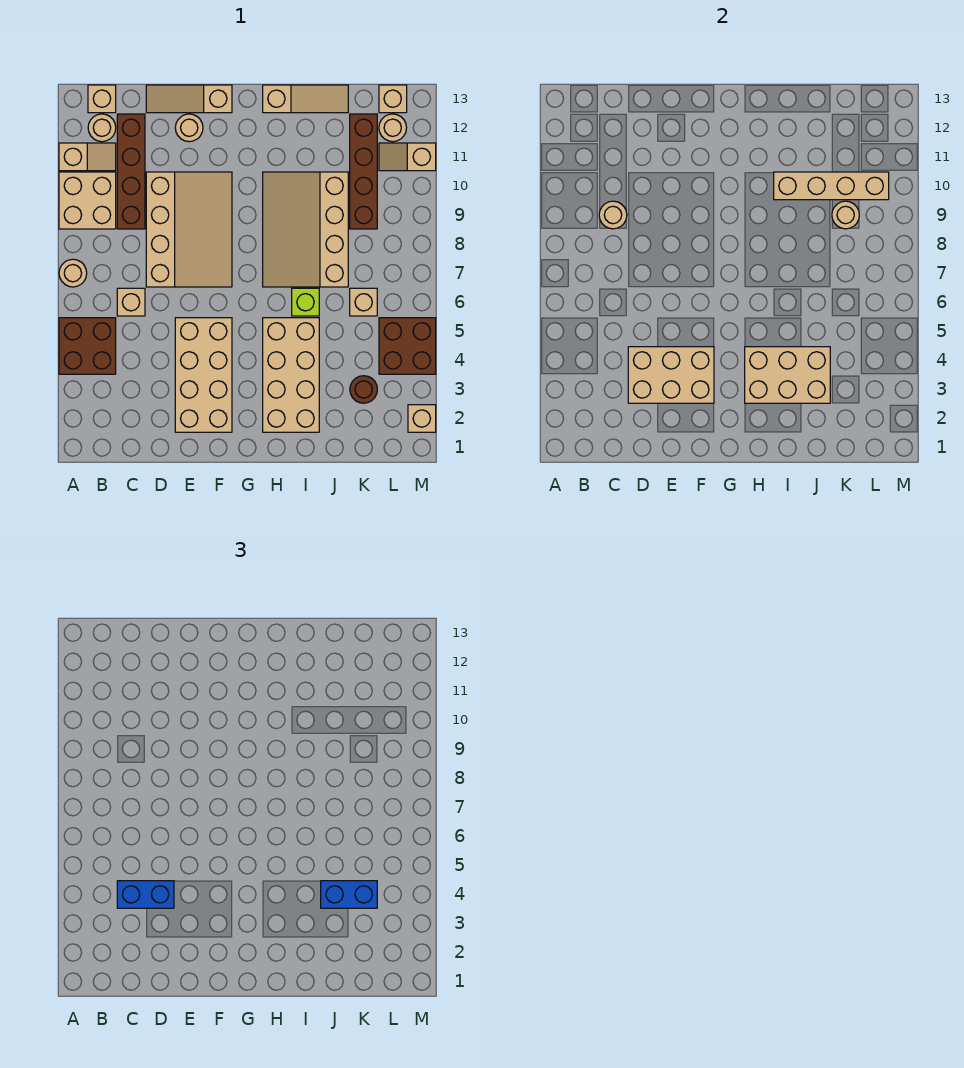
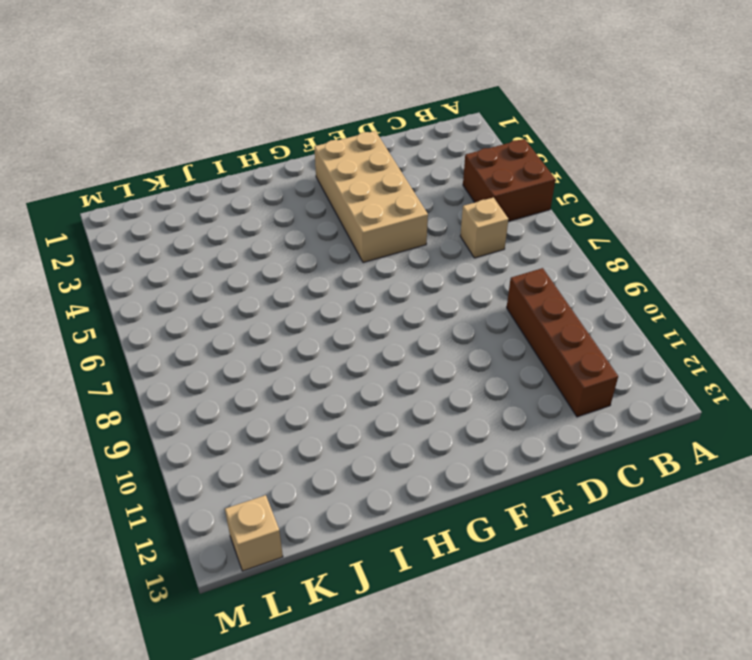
none -> tan 1x1 round brick [59,259,87,287]
none -> tan 2x2 brick [59,172,116,229]
none -> tan 1x2 slope [59,143,116,171]
none -> tan 1x1 round brick [88,114,116,142]

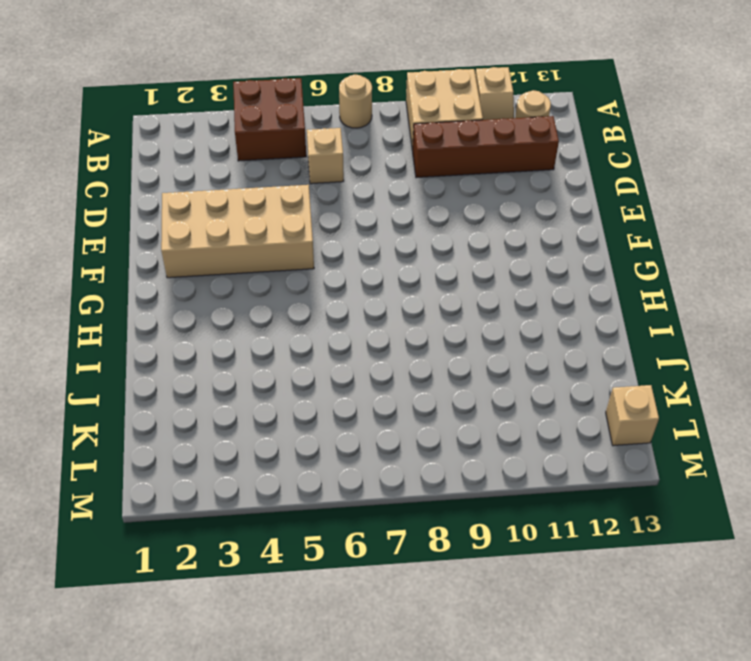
none -> tan 1x1 brick [88,85,116,113]
none -> tan 3x4 slope [146,172,232,287]
none -> tan 1x3 slope [146,85,232,113]
none -> tan 1x1 round brick [175,114,203,142]

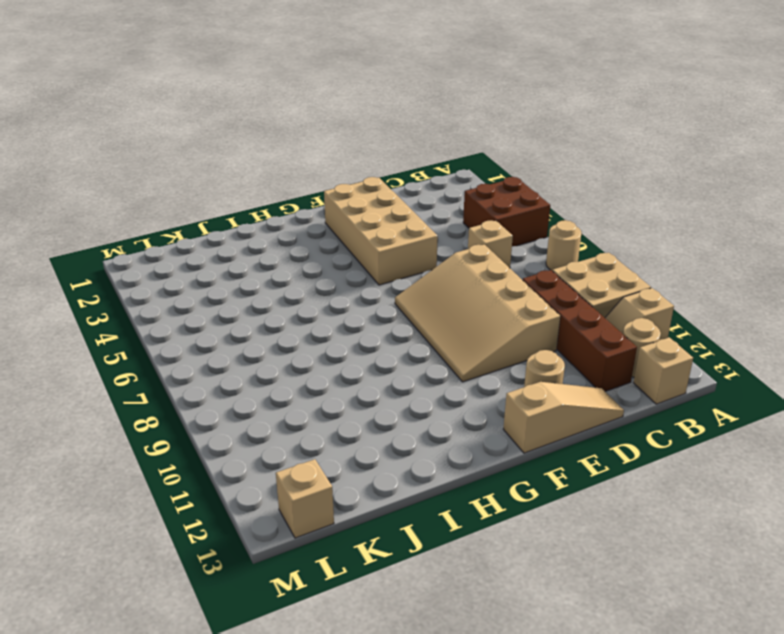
none -> tan 2x4 brick [263,318,319,432]
none -> tan 3x4 slope [263,172,348,287]
none -> tan 1x3 slope [263,85,348,113]
none -> lime 1x1 brick [292,288,319,316]

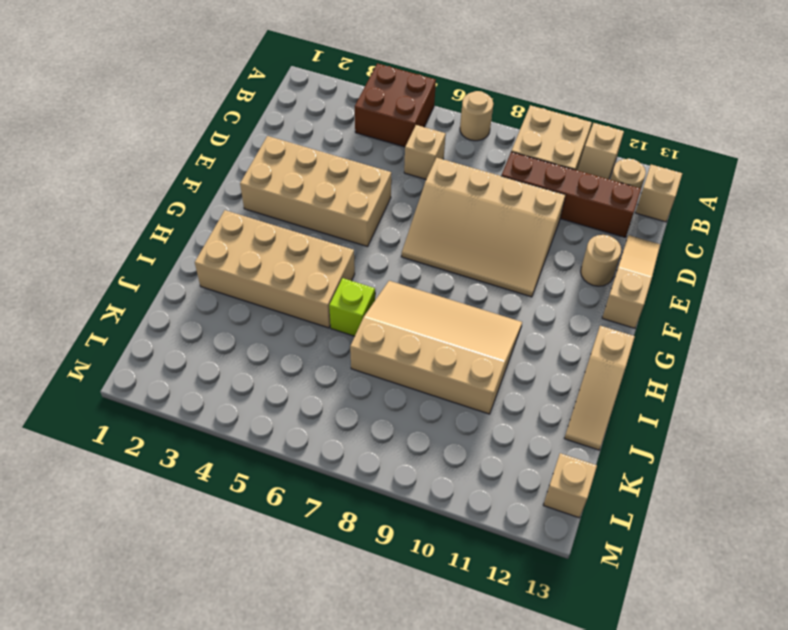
none -> brown 1x1 round brick [350,376,377,403]
none -> tan 1x1 brick [350,288,377,316]
none -> brown 1x4 brick [350,114,377,229]
none -> brown 2x2 brick [379,318,436,374]

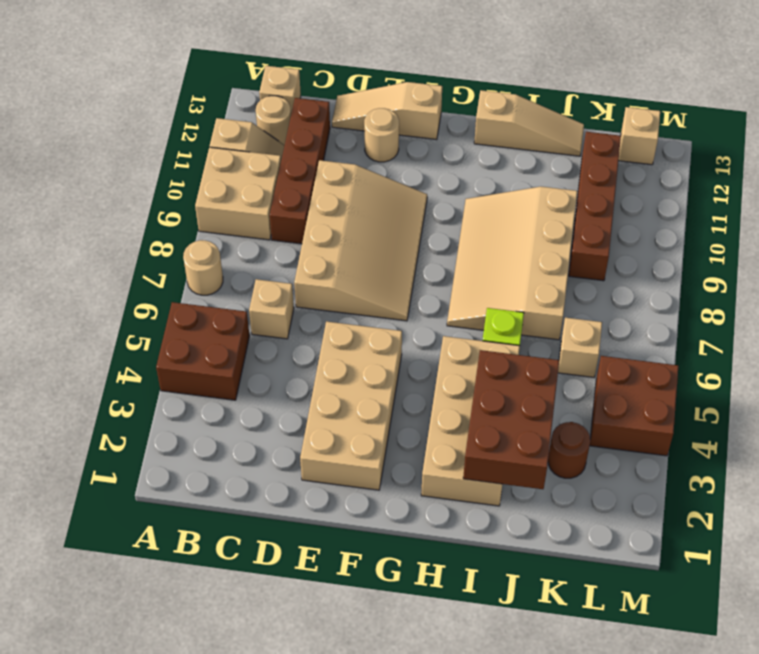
brown 2x3 brick [463,350,559,489] -> tan 2x3 brick [745,347,830,403]
none -> tan 1x2 slope [379,143,436,171]
none -> tan 1x1 round brick [379,114,407,142]
none -> tan 1x1 brick [408,405,436,432]
none -> tan 1x1 round brick [599,201,627,229]

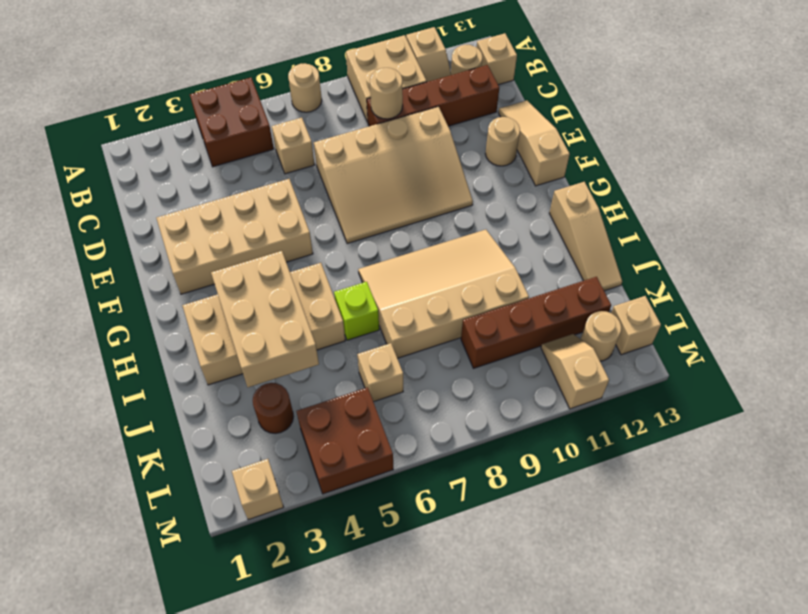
none -> tan 2x3 brick [628,347,714,403]
none -> tan 1x4 brick [774,172,889,200]
none -> tan 1x1 round brick [832,201,859,229]
none -> blue 1x2 brick [117,881,174,908]

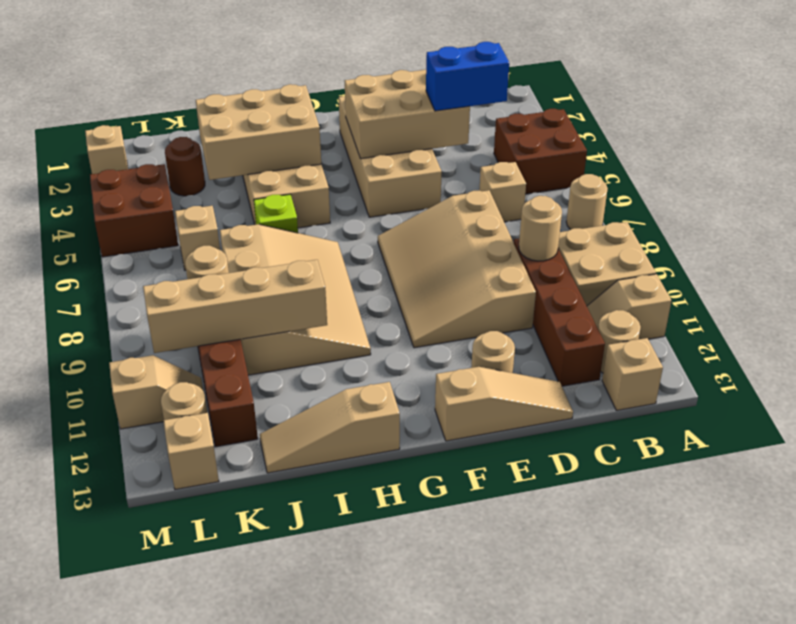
none -> blue 1x2 brick [321,881,377,908]

